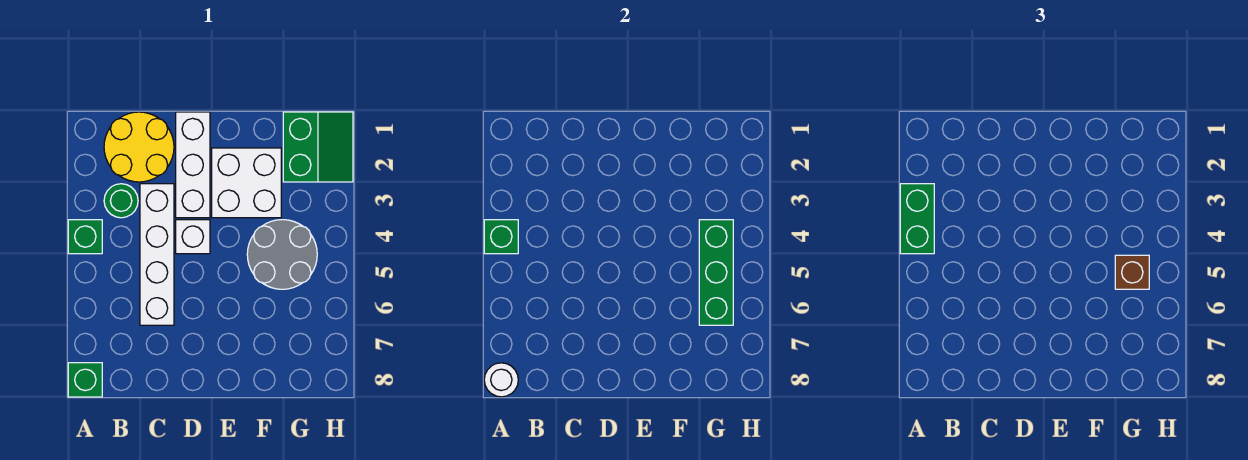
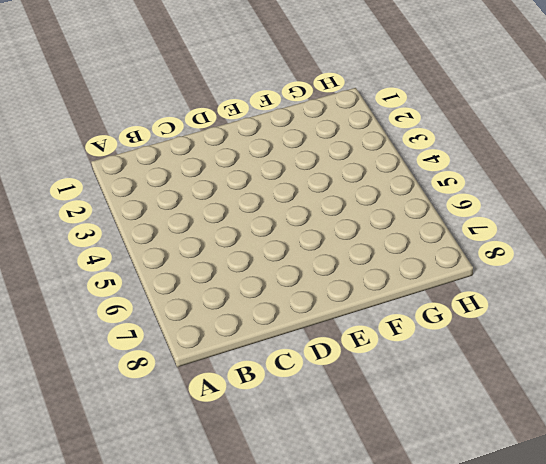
none -> green 1x1 brick [68,220,102,254]
none -> green 1x1 brick [68,363,102,397]
none -> yellow 2x2 round brick [104,112,174,182]

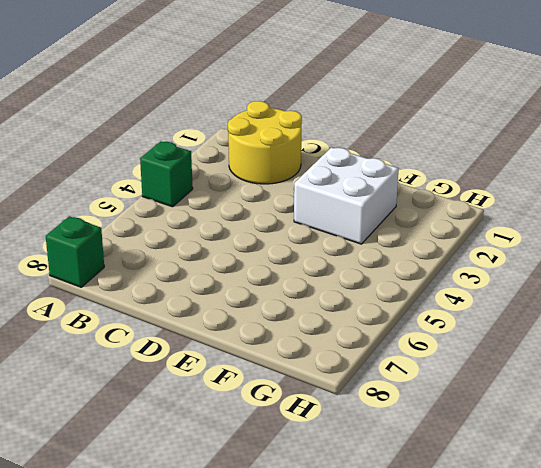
none -> green 1x1 round brick [104,184,138,218]
none -> white 1x4 brick [140,184,174,325]
none -> white 1x3 brick [176,112,210,218]

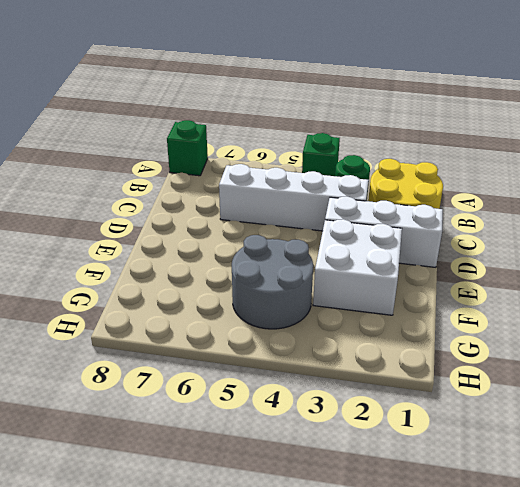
none -> white 1x1 brick [176,220,210,254]
none -> green 2x2 slope [283,112,353,182]
none -> green 1x1 brick [484,220,518,254]

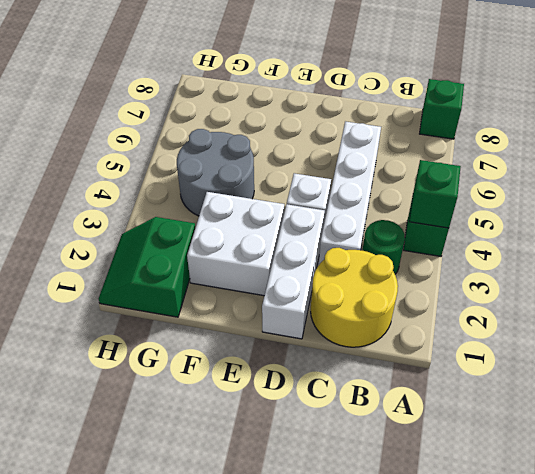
none -> white 1x1 round brick [484,363,518,397]
none -> green 1x3 brick [699,220,733,325]
none -> green 1x2 brick [900,184,934,254]

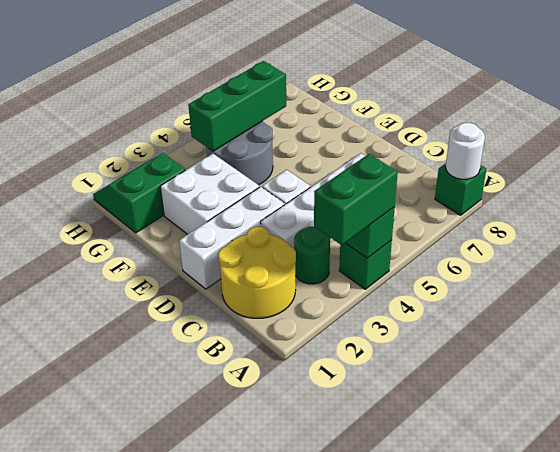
none -> brown 1x1 brick [1115,255,1149,289]

